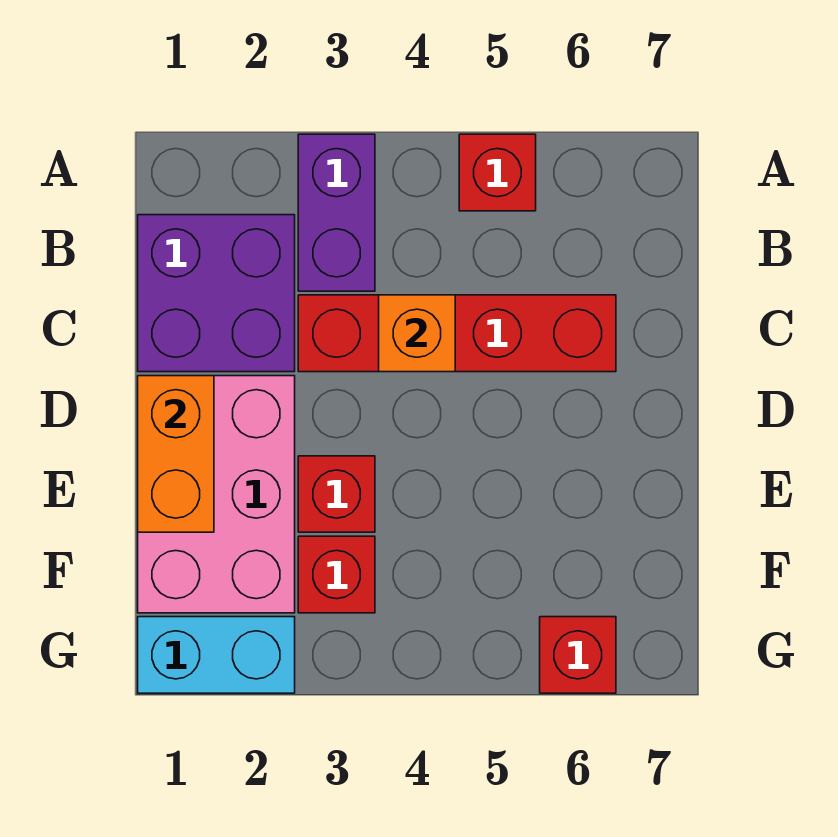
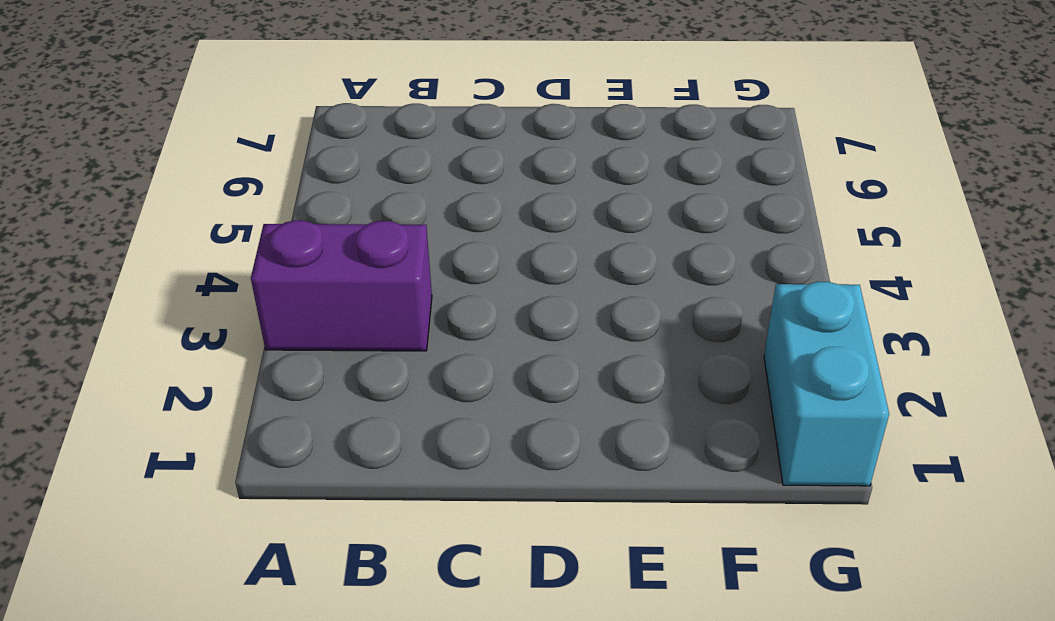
none -> red 1x1 brick [459,134,536,211]
none -> purple 2x2 brick [138,215,295,372]

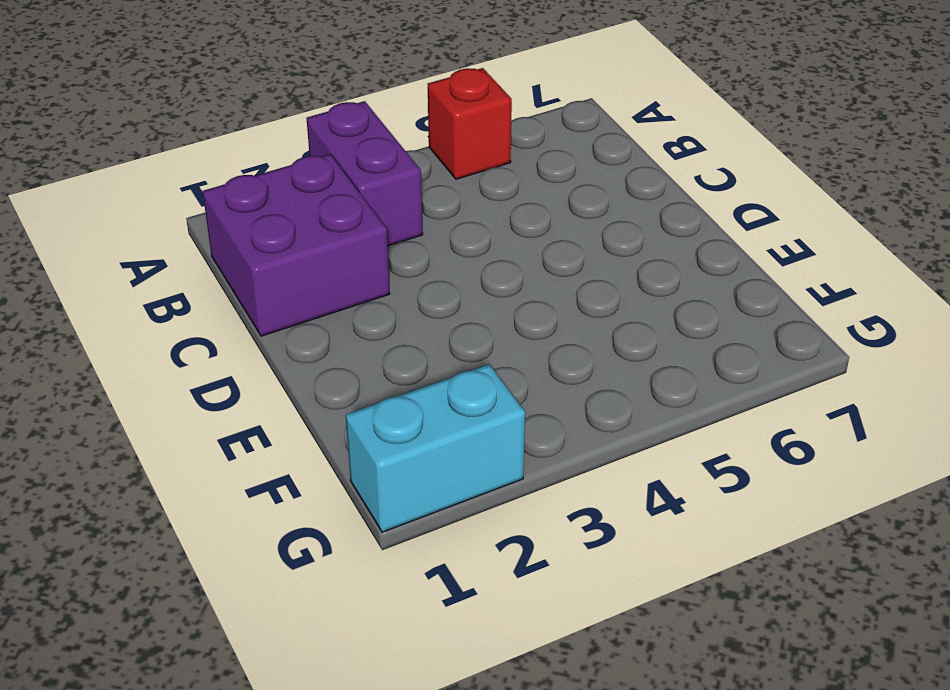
none -> red 1x4 brick [298,295,616,372]
none -> pink 2x3 brick [138,376,295,613]

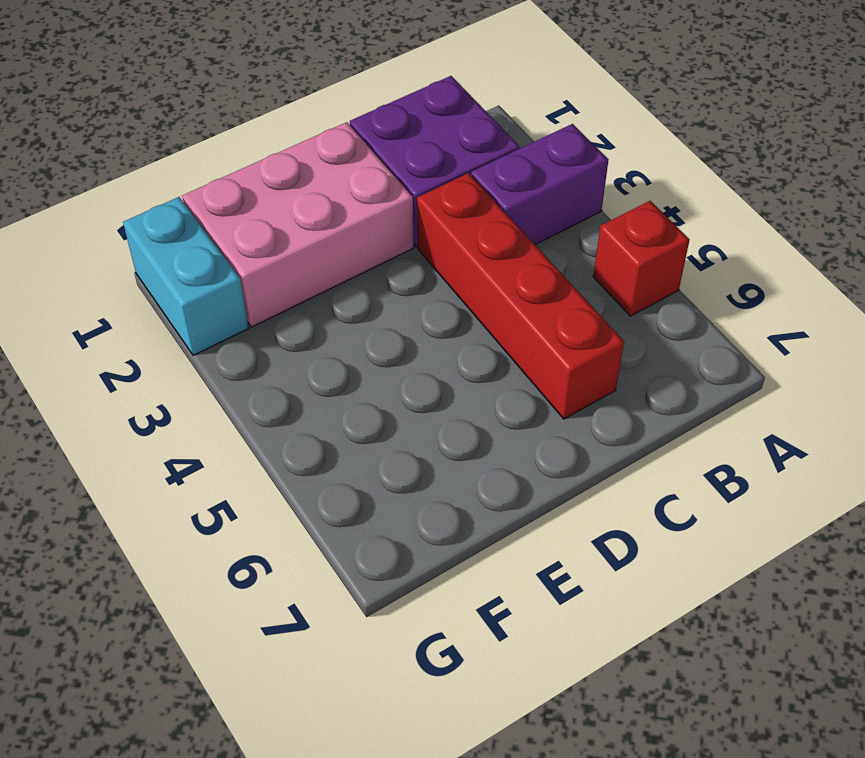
none -> red 1x1 brick [298,456,375,532]
none -> red 1x1 brick [298,536,375,613]

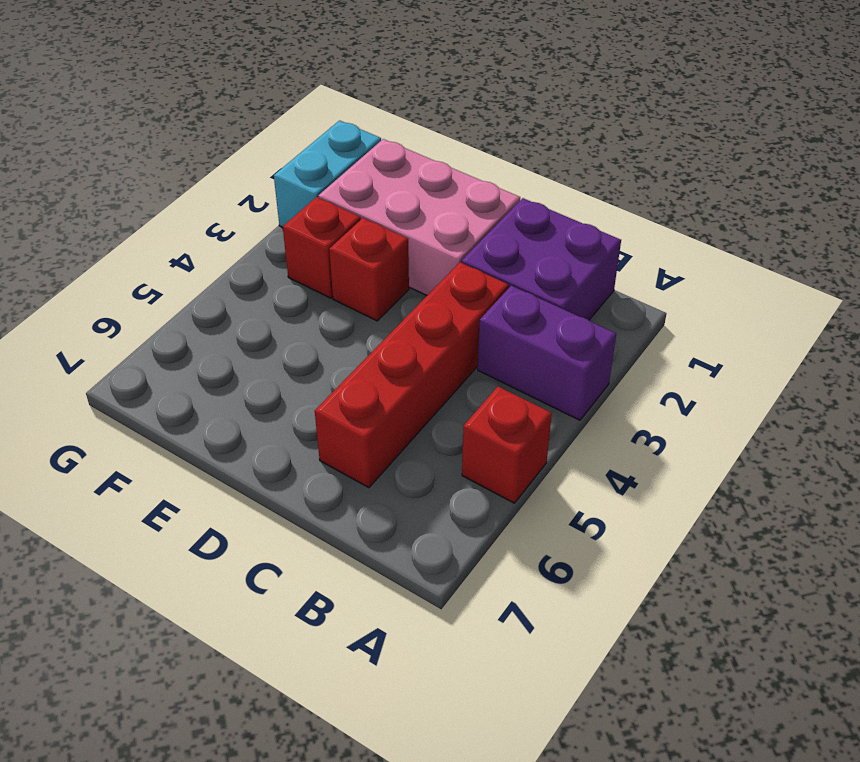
none -> red 1x1 brick [540,617,616,693]
none -> orange 1x1 brick [379,295,455,372]

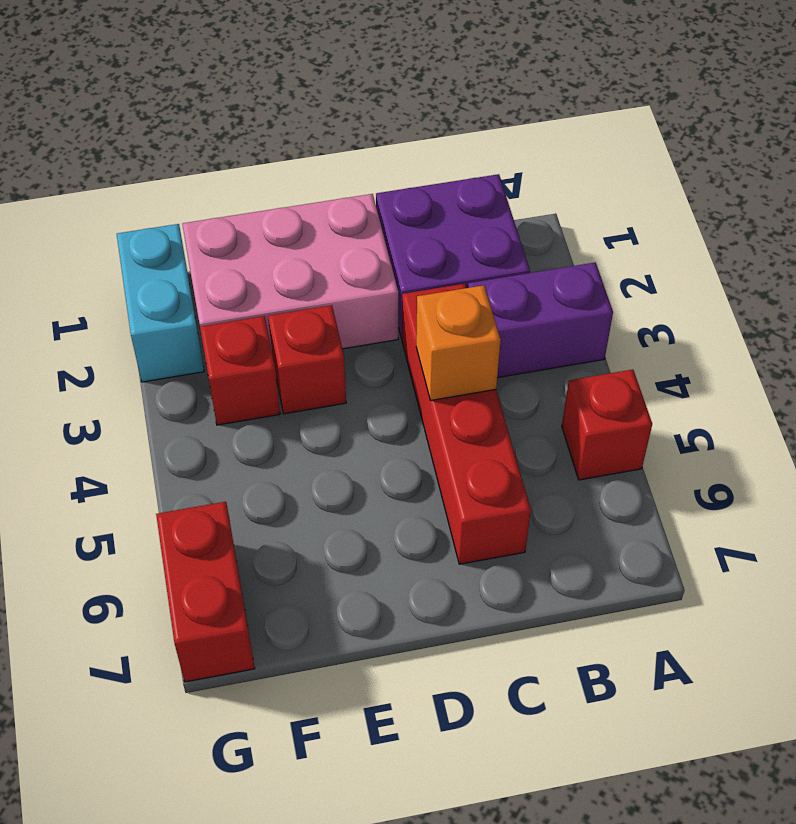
red 1x2 brick [156,502,255,682] -> red 1x1 brick [540,617,616,693]
none -> orange 1x2 brick [138,376,214,532]

